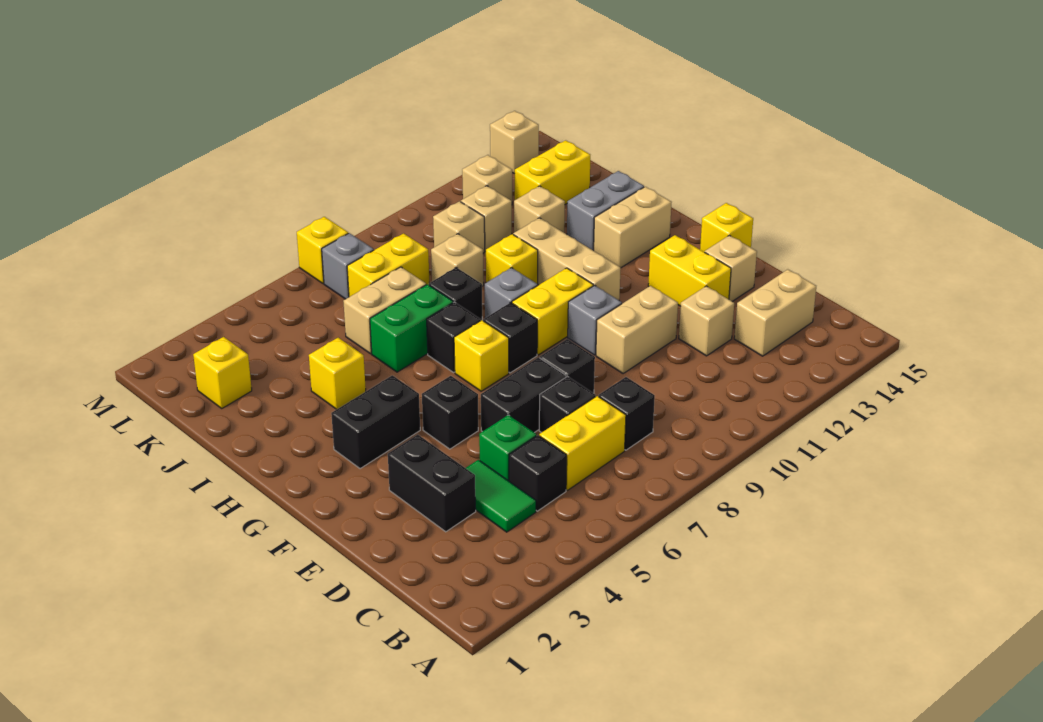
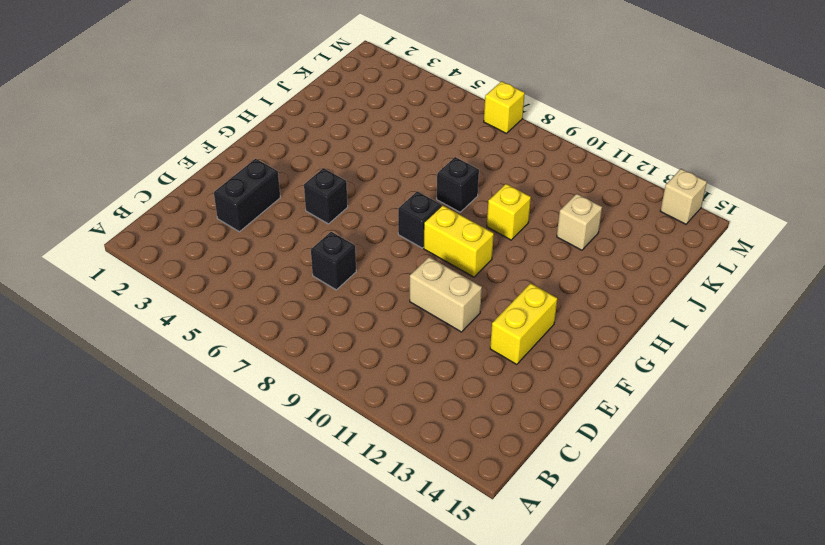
none -> green 1x2 tile [466,460,536,532]
none -> black 1x1 brick [509,435,567,511]
none -> yellow 1x2 brick [539,396,626,490]
none -> black 1x1 brick [599,377,655,450]

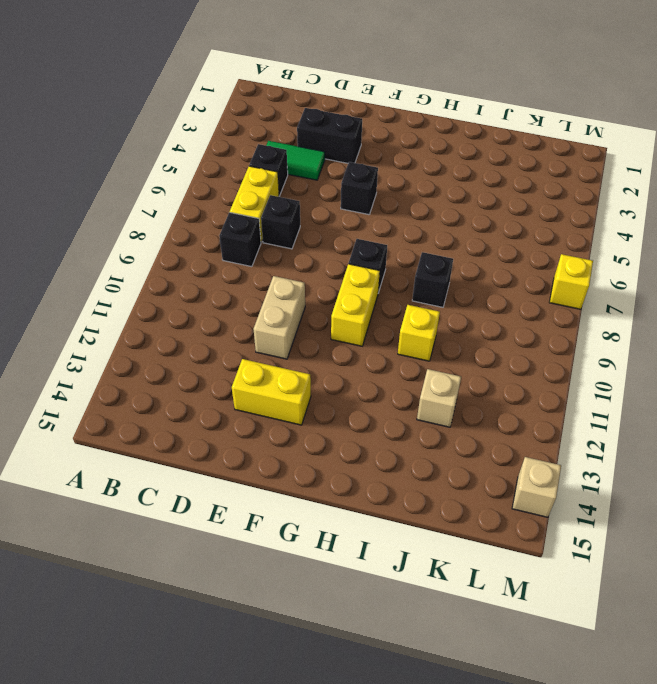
none -> tan 1x2 brick [734,269,816,356]
none -> green 1x1 brick [479,415,536,481]
none -> tan 1x1 brick [679,286,734,356]
none -> black 1x2 brick [481,357,566,433]

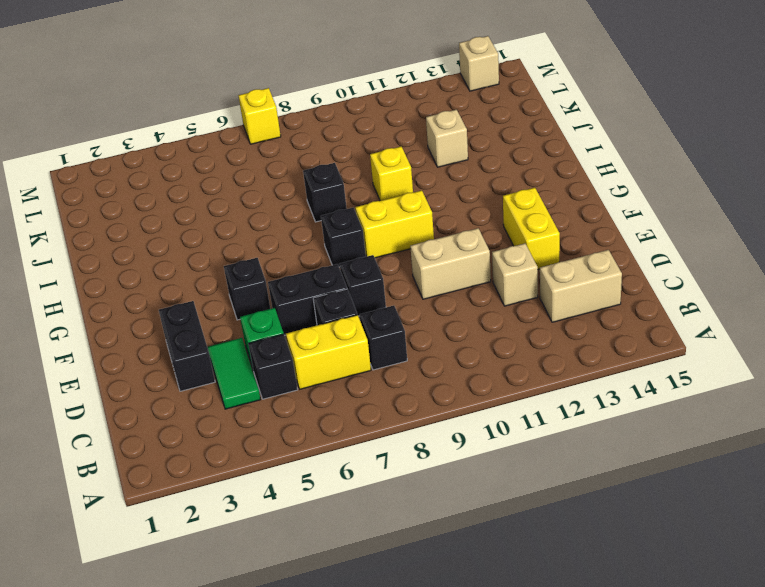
none -> tan 1x1 brick [705,235,757,302]
none -> grey 1x1 brick [568,285,622,355]
none -> yellow 1x1 brick [700,203,753,252]
none -> black 1x2 brick [331,375,420,469]

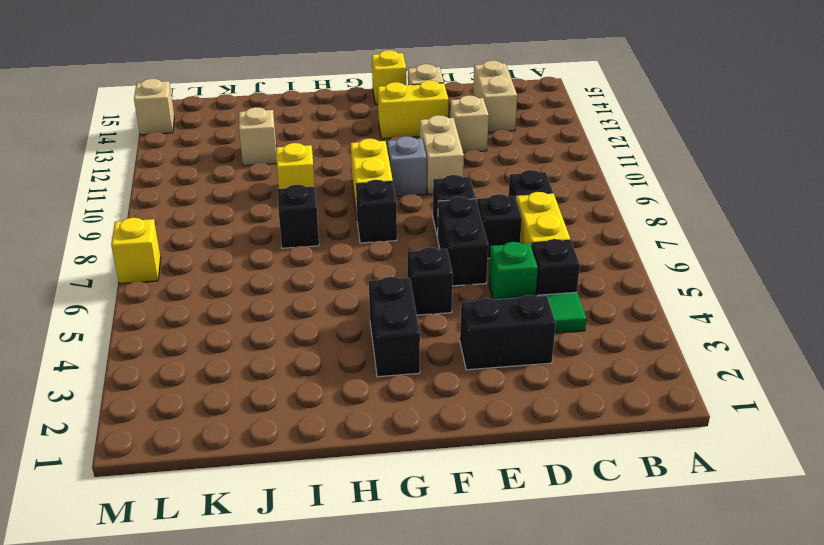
none -> yellow 1x1 brick [454,320,509,391]
none -> tan 1x3 brick [513,218,621,300]
none -> black 1x1 brick [427,302,481,372]
none -> grey 1x1 brick [485,268,538,318]

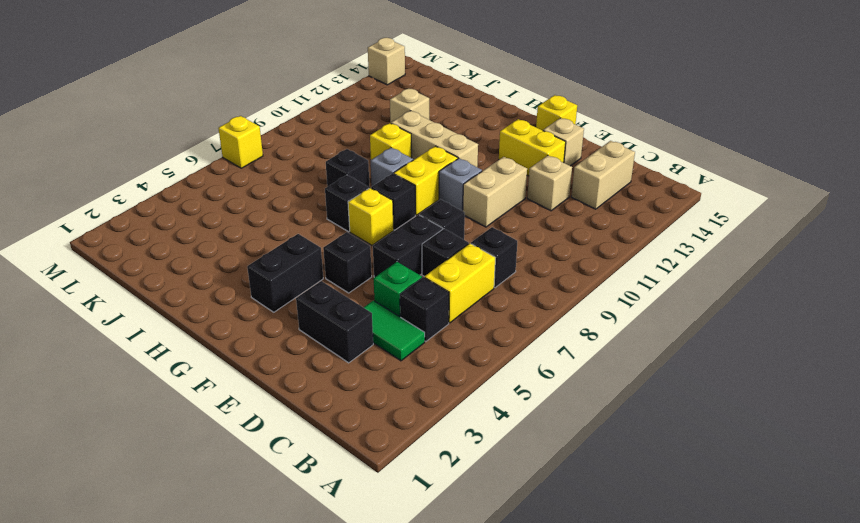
none -> tan 1x2 brick [594,187,672,268]
none -> yellow 1x1 brick [309,338,366,409]
none -> green 1x2 brick [370,284,453,372]
none -> grey 1x2 brick [567,171,644,251]

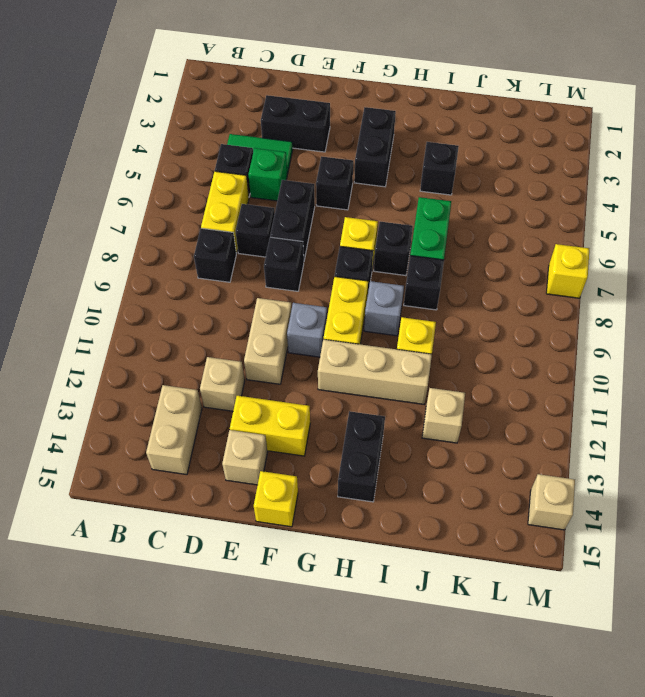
black 1x2 brick [338,411,385,502] -> tan 1x2 brick [594,187,672,268]
black 1x1 brick [420,142,459,195] -> yellow 1x1 brick [309,338,366,409]
none -> grey 1x2 brick [567,171,644,251]
none -> tan 1x2 brick [343,267,426,354]
none -> tan 1x1 brick [431,234,484,286]
none -> yellow 1x1 brick [193,337,252,408]

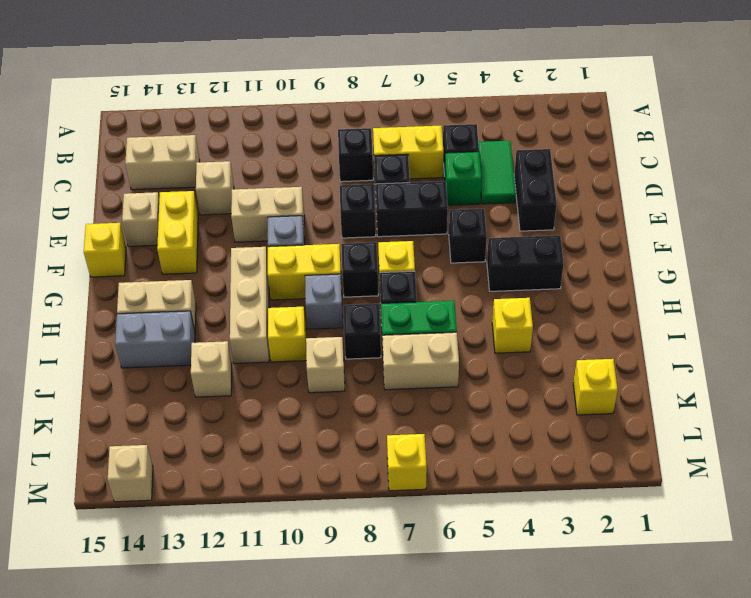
none -> yellow 1x2 brick [347,233,429,297]
none -> tan 1x1 brick [433,201,485,253]
none -> tan 1x1 brick [461,186,512,251]
none -> yellow 1x2 brick [514,140,590,204]

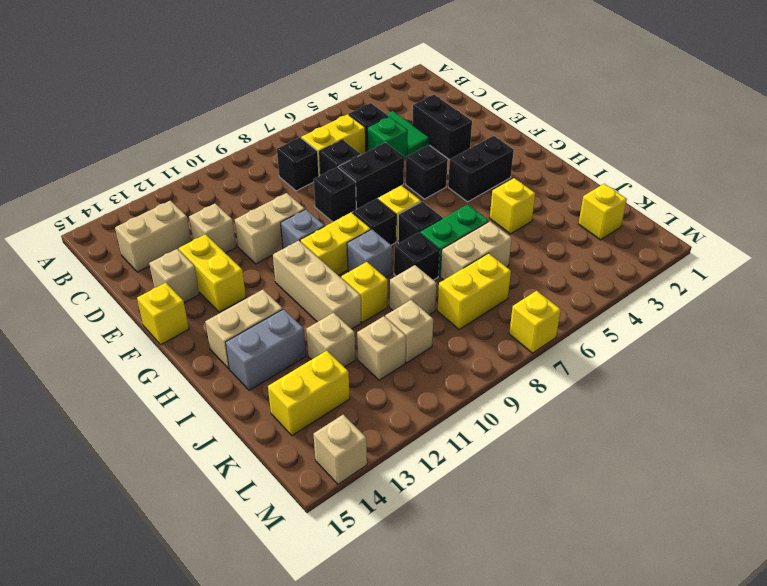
none -> grey 1x1 brick [322,233,374,299]
none -> tan 1x1 brick [462,155,512,201]

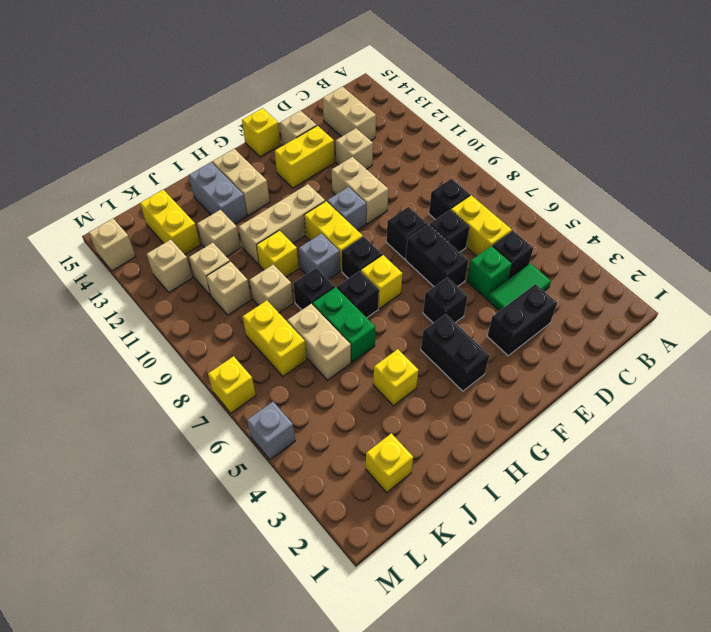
grey 1x1 brick [247,402,295,460] -> grey 1x1 brick moved to [322,233,374,299]

